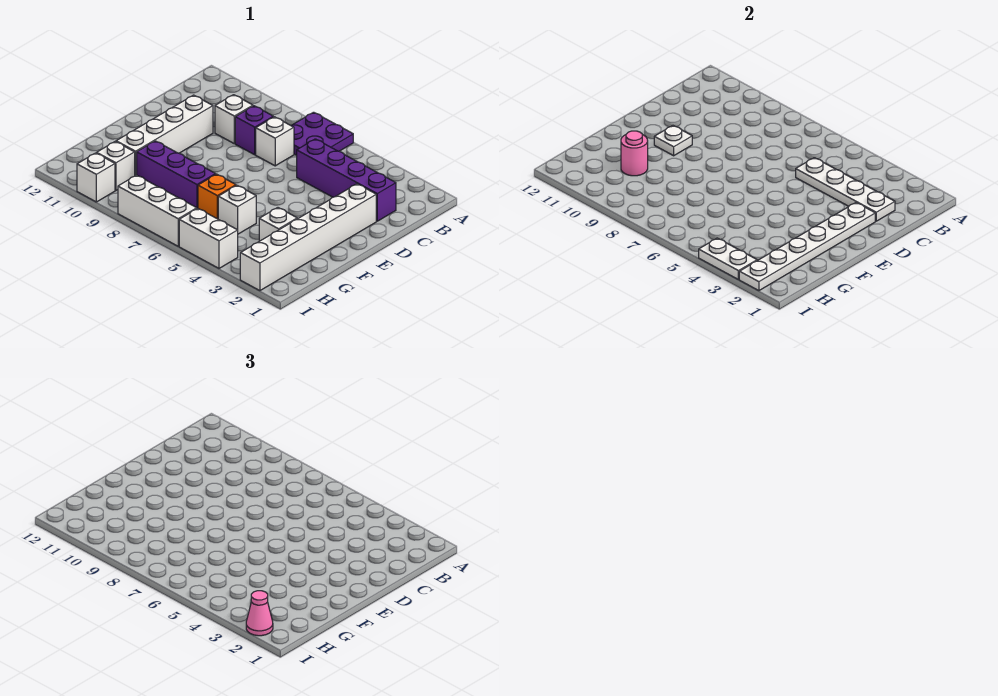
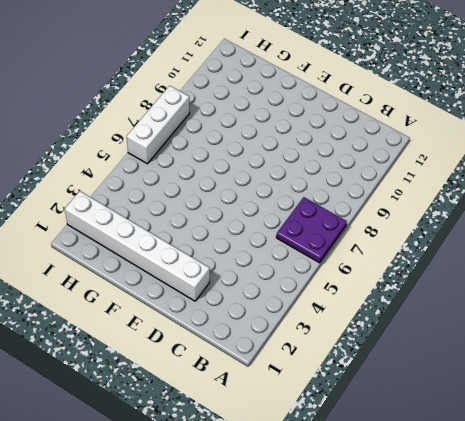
none -> purple 1x4 brick [297,139,396,221]
none -> white 1x1 brick [256,117,294,166]
none -> purple 1x1 brick [235,106,273,155]

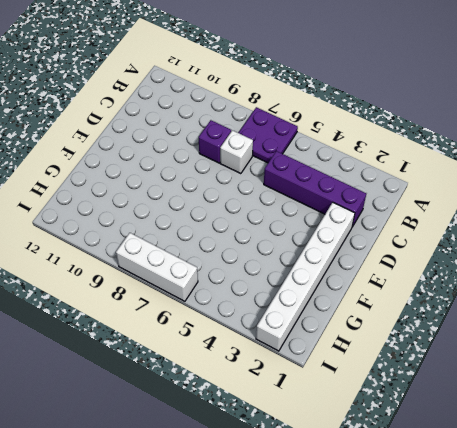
none -> white 1x1 brick [215,95,253,144]
none -> white 1x4 brick [116,95,213,176]
none -> white 1x1 brick [259,208,297,241]

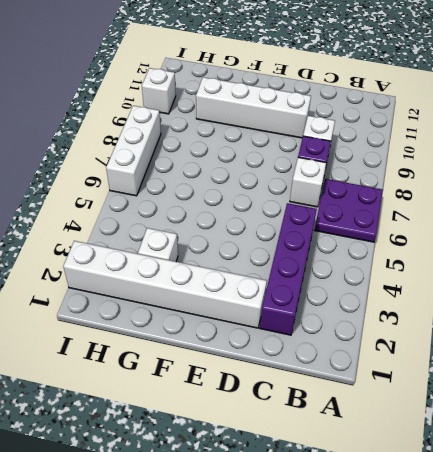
none -> white 1x1 brick [218,185,256,234]
none -> orange 1x1 brick [198,174,236,219]
none -> purple 1x3 brick [137,141,216,208]

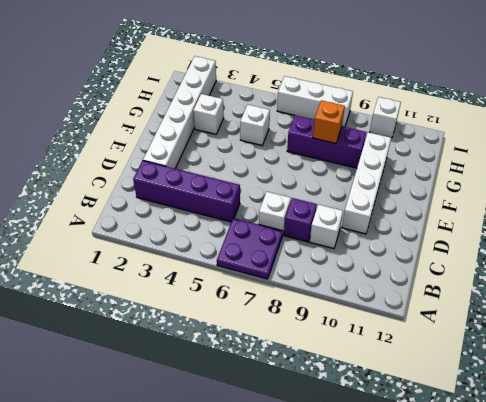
orange 1x1 brick [313,100,345,143] -> orange 1x1 brick moved to [198,174,236,219]
none -> white 1x1 brick [97,141,135,190]
none -> white 1x2 brick [179,208,238,268]
none -> white 1x4 plate [796,158,895,221]

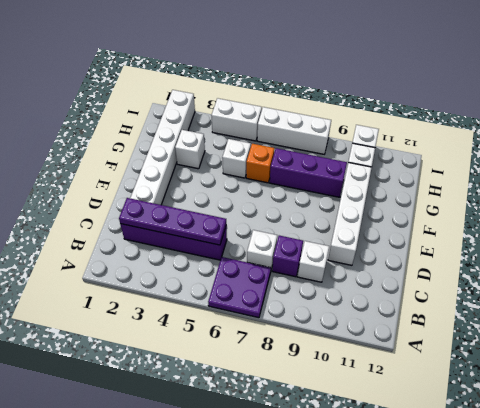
purple 1x4 plate [119,198,226,245] -> white 1x4 plate [796,158,895,221]
none -> white 1x6 plate [739,203,875,291]
none -> white 1x1 plate [654,126,692,156]
none -> pink 1x1 round brick [621,131,648,176]

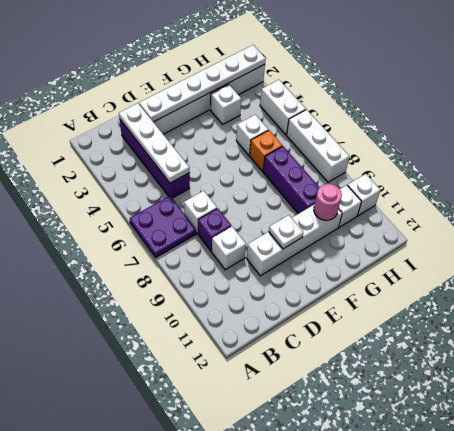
none -> white 1x2 plate [699,238,757,280]
none -> pink 1x1 cone [246,591,273,636]

